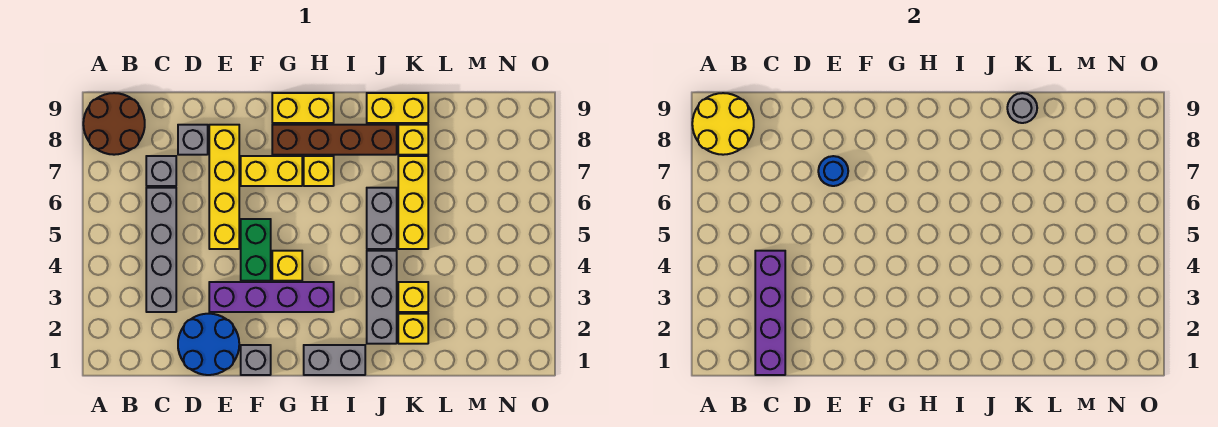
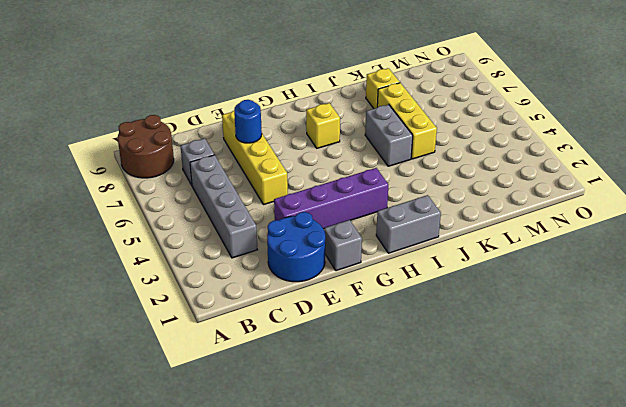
none -> grey 1x1 brick [178,125,208,155]
none -> green 1x2 brick [241,219,271,281]
none -> yellow 1x2 brick [241,156,302,186]

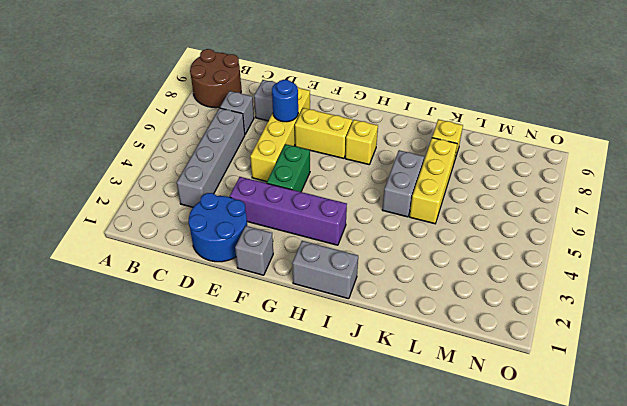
none -> yellow 1x1 brick [272,251,302,281]
none -> brown 1x4 brick [272,125,397,155]
none -> yellow 1x2 brick [272,93,334,123]

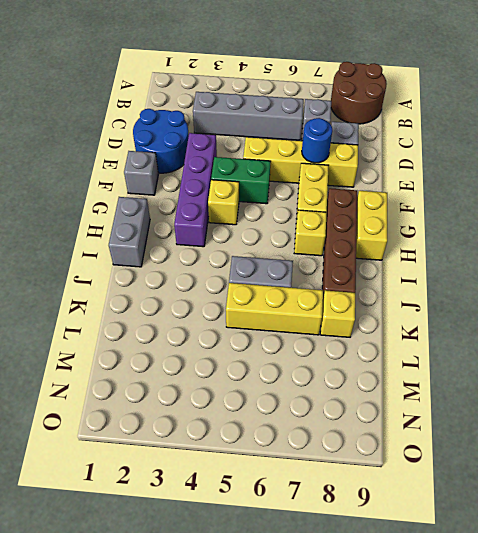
none -> grey 1x3 brick [367,251,397,344]
none -> yellow 1x2 brick [367,93,428,123]
none -> yellow 1x1 brick [398,314,428,344]

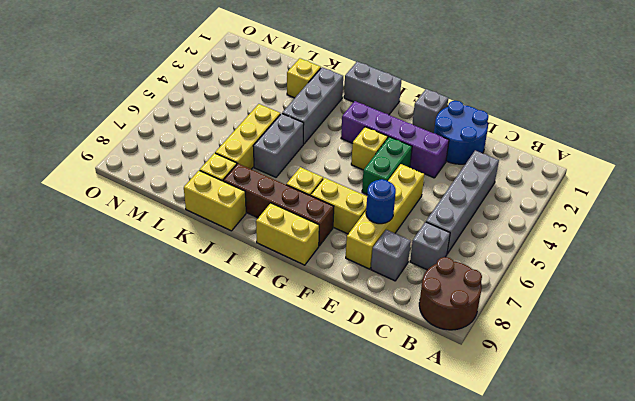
none -> yellow 1x1 brick [398,282,428,312]
none -> yellow 2x2 round brick [692,93,754,155]
none -> purple 1x4 brick [755,251,785,375]

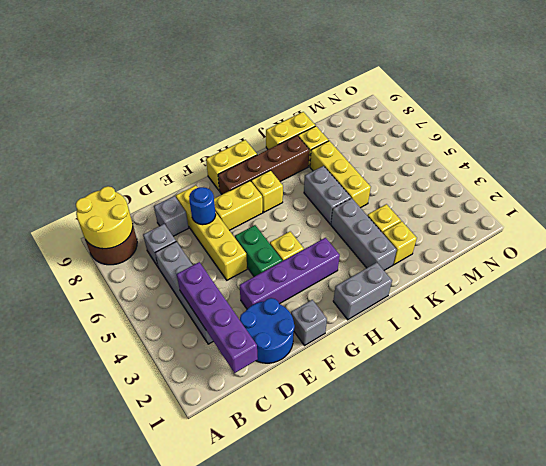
none -> grey 1x1 round brick [1007,93,1037,123]

